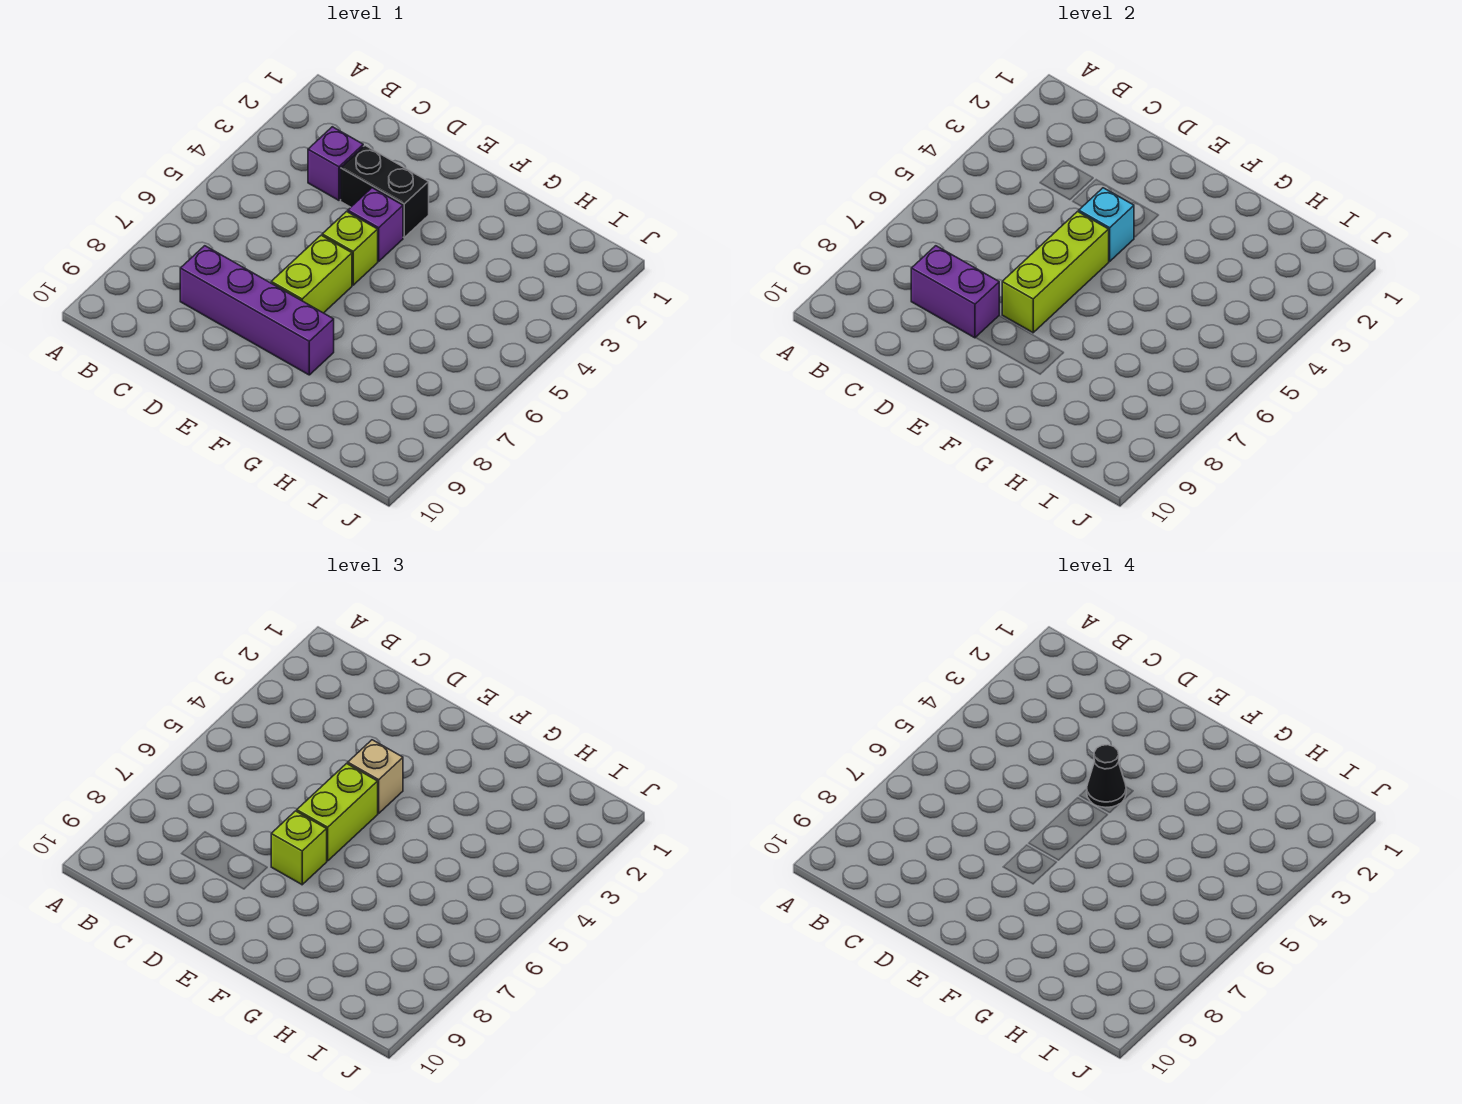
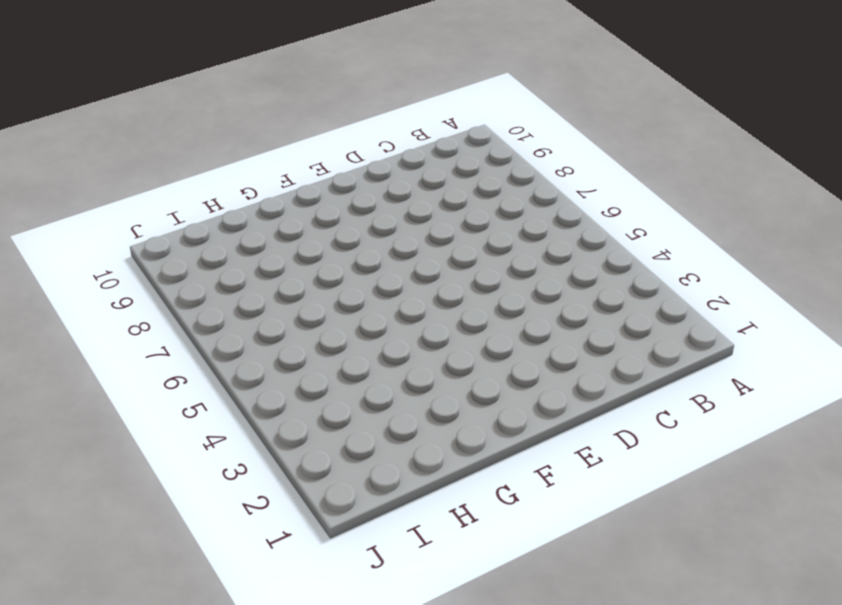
none -> purple 1x1 brick [308,127,363,200]
none -> purple 1x4 brick [180,246,334,375]
none -> black 1x2 brick [341,146,429,237]

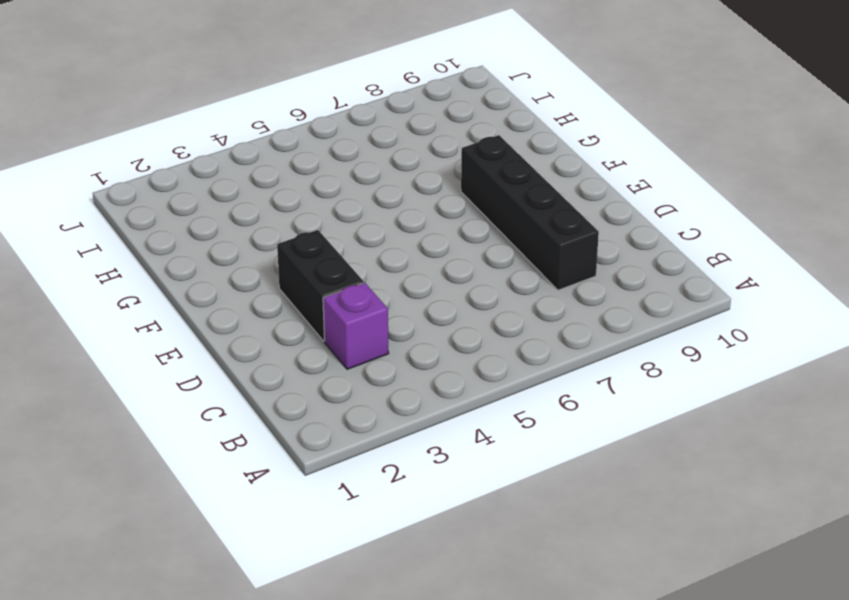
black 1x4 brick [461,135,599,290] -> purple 1x4 brick [180,246,334,375]
none -> purple 1x1 brick [348,188,403,261]
none -> lime 1x1 brick [322,212,378,285]
none -> lime 1x2 brick [271,235,352,313]

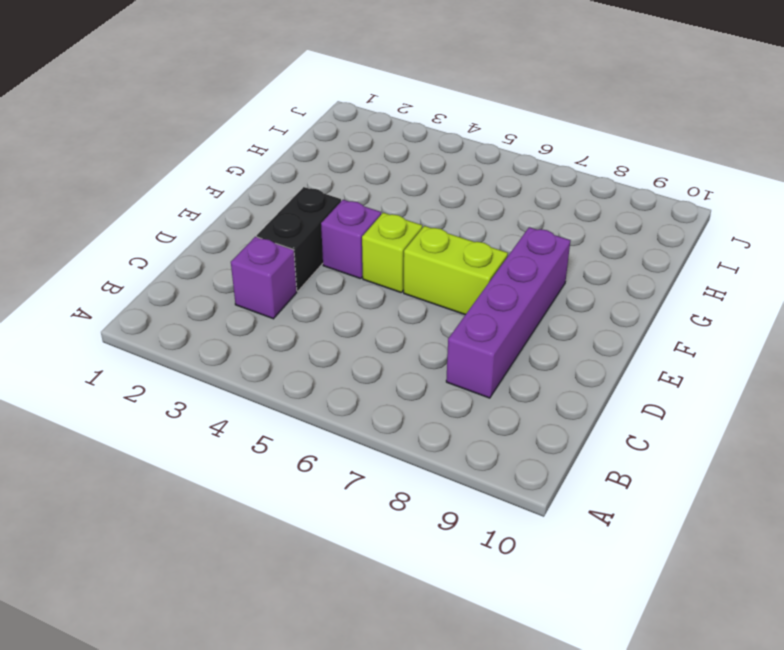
none -> purple 1x2 brick [911,246,999,338]
none -> cyan 1x1 brick [1079,188,1134,261]
none -> lime 1x3 brick [1002,212,1109,333]

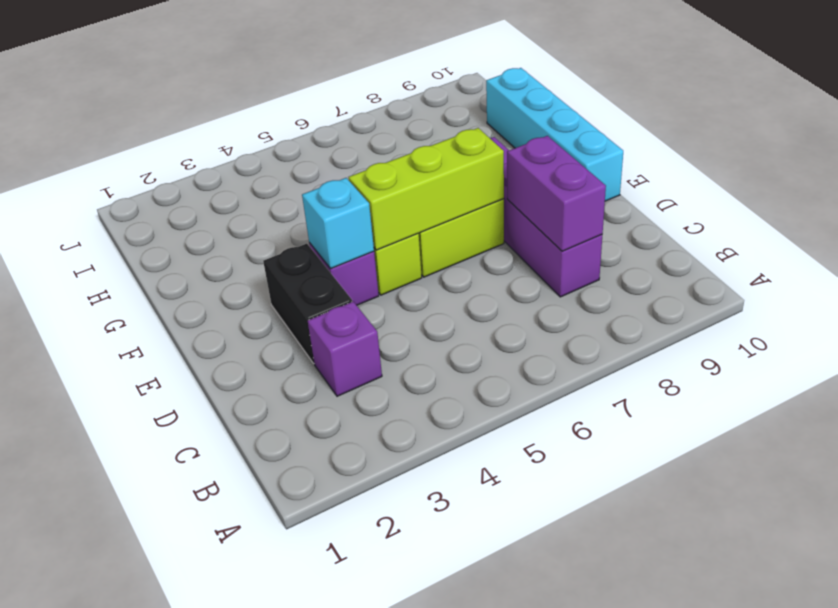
cyan 1x4 brick [486,68,623,201] -> none
none -> tan 1x1 brick [348,740,403,813]
none -> lime 1x2 brick [297,764,378,861]
none -> lime 1x1 brick [271,811,327,885]

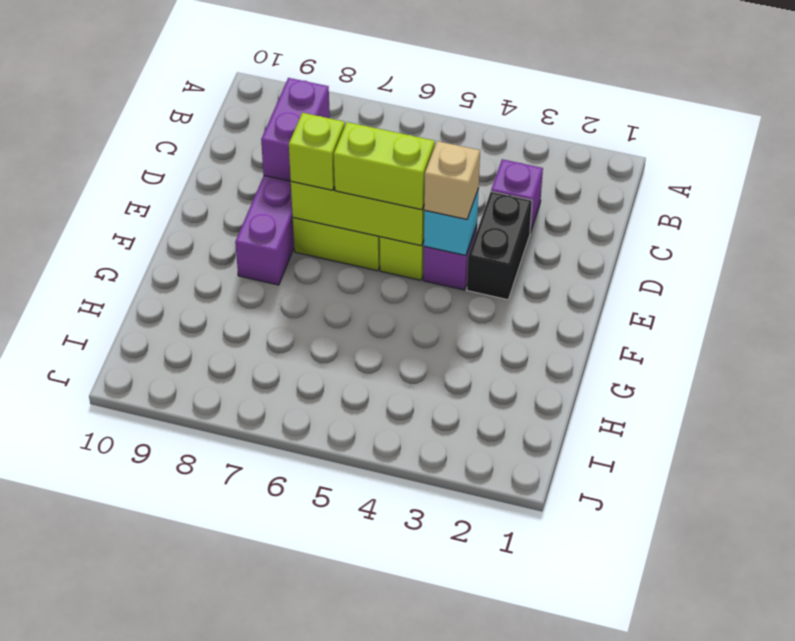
none -> black 1x1 cone [1087,745,1126,807]

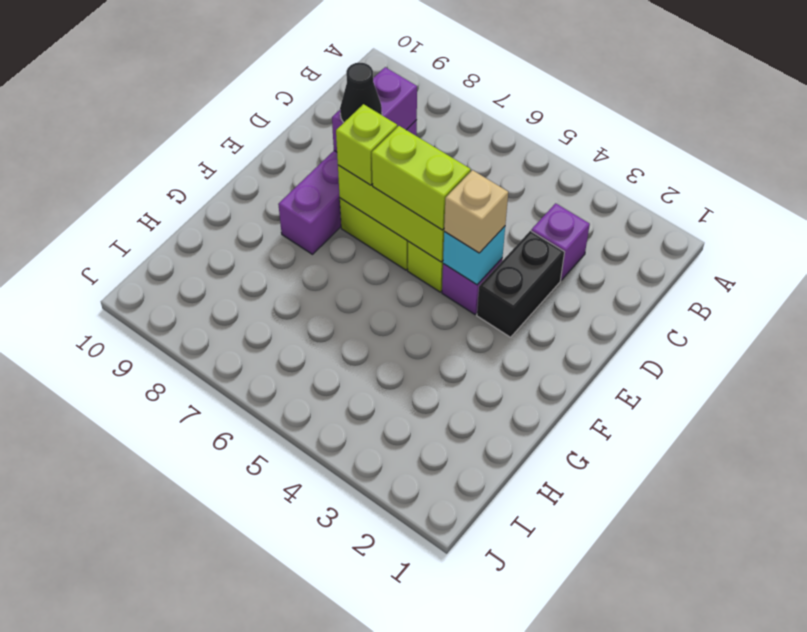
black 1x1 cone [340,63,382,123] -> black 1x1 cone moved to [1087,745,1126,807]

